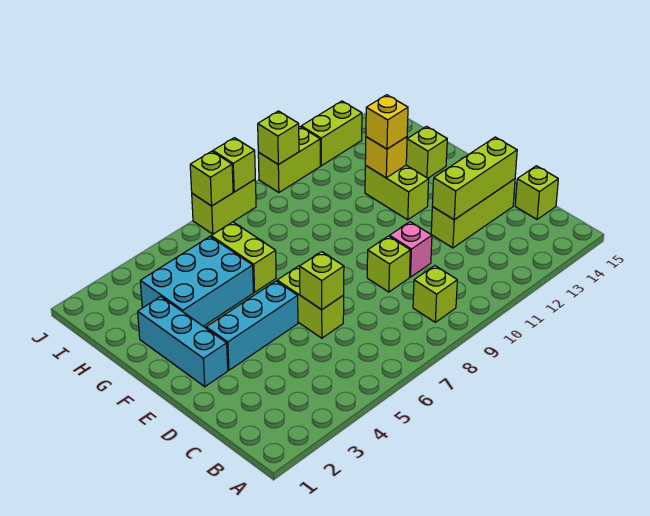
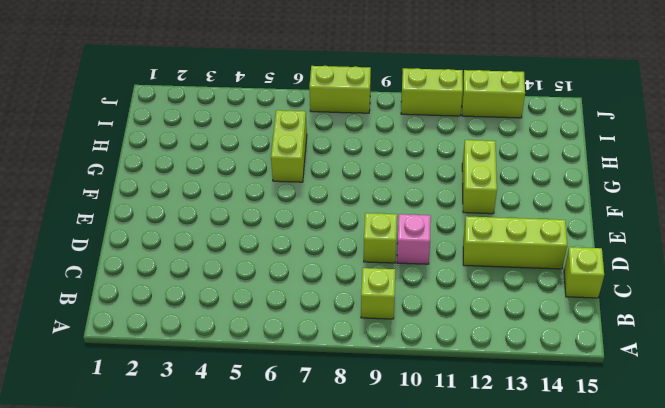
none -> lime 1x2 brick [277,266,344,338]
none -> cyan 1x3 brick [138,297,228,387]
none -> cyan 1x3 brick [206,281,298,370]

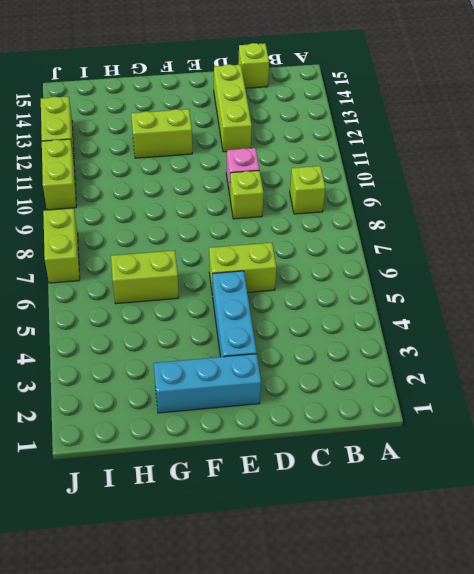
none -> cyan 2x3 brick [140,237,253,326]
none -> lime 1x1 brick [406,126,447,178]
none -> lime 1x1 brick [300,252,344,310]

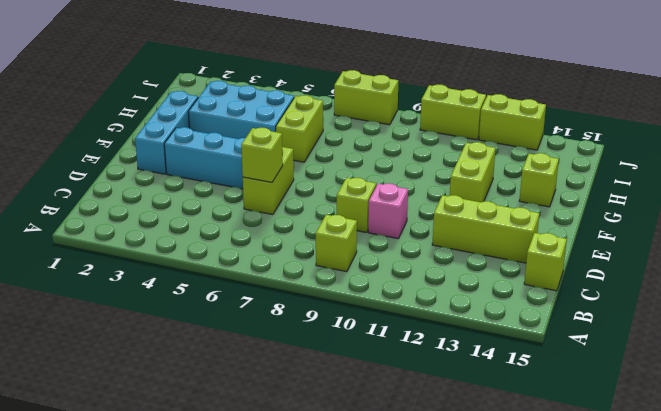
none -> lime 1x3 brick [432,137,517,220]
none -> yellow 1x1 brick [365,137,407,178]
none -> lime 1x1 brick [190,151,233,206]

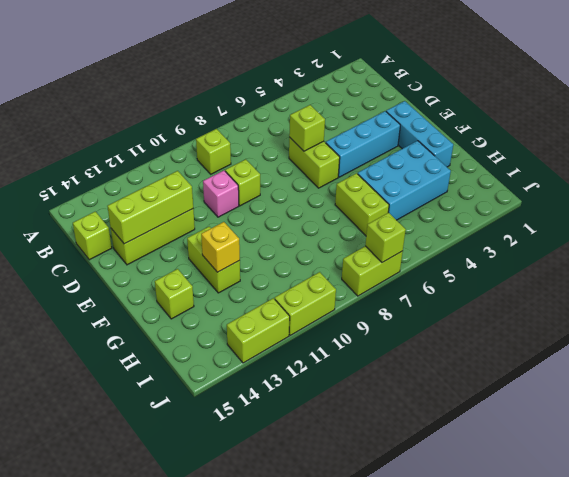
none -> lime 1x1 brick [213,138,255,192]
none -> lime 1x1 brick [258,111,299,165]
none -> yellow 1x1 brick [366,95,408,149]

